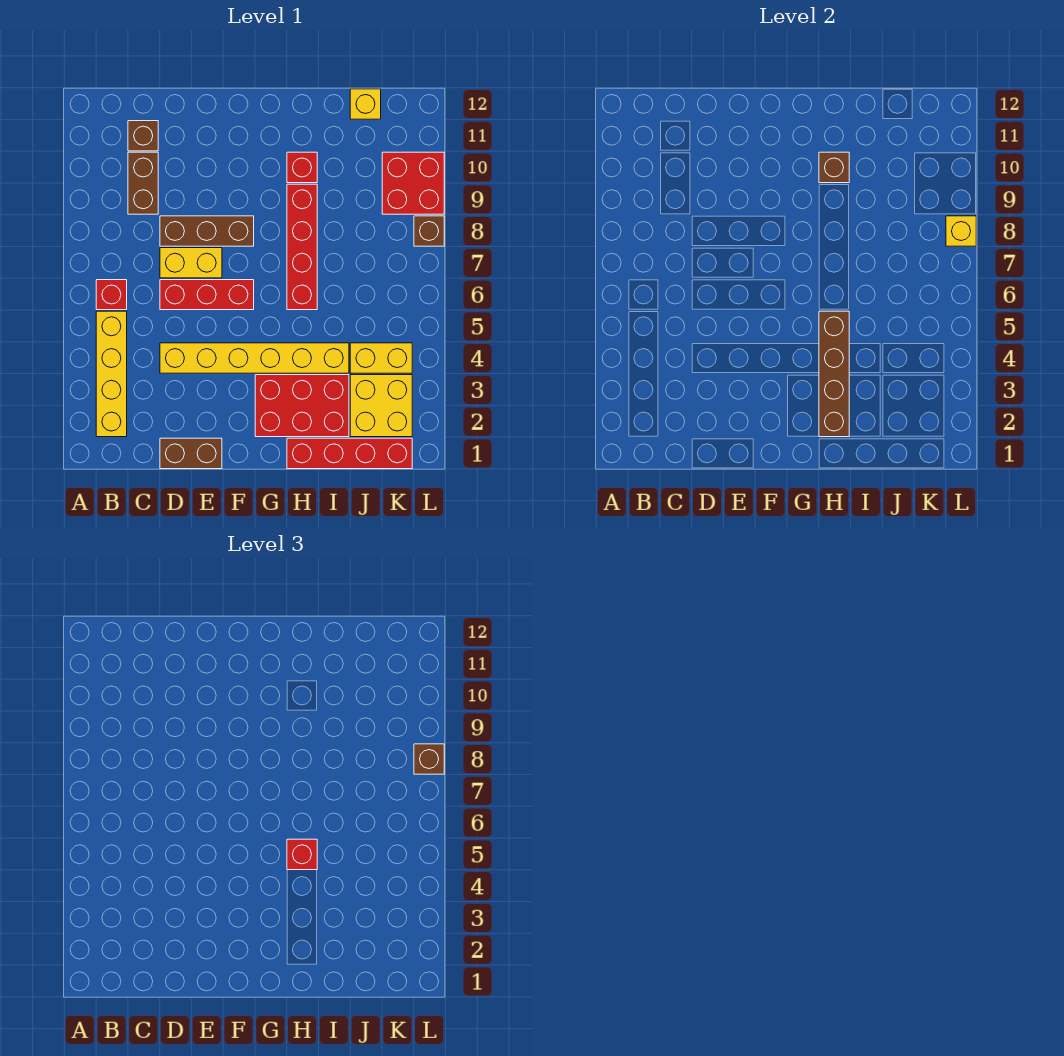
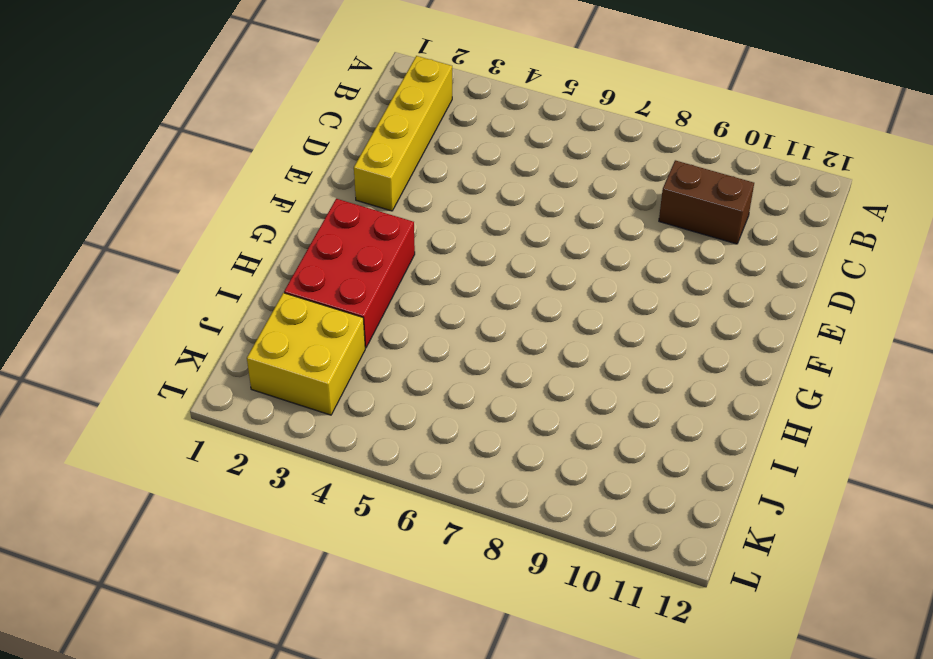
yellow 1x4 brick [354,56,452,211] -> yellow 1x4 brick turned to [96,311,127,437]
none -> red 1x1 brick [96,280,127,310]
none -> brown 1x1 brick [128,121,158,151]
none -> brown 1x2 brick [160,438,222,469]

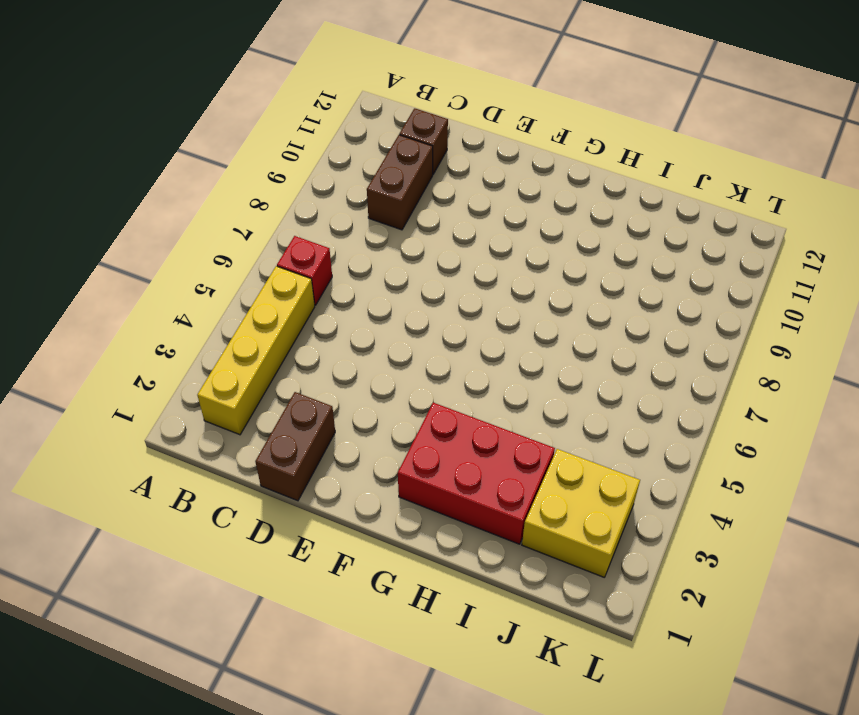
brown 1x2 brick [255,392,335,501] -> brown 1x2 brick turned to [160,438,222,469]
none -> yellow 1x6 brick [160,343,349,373]
none -> red 1x3 brick [160,280,254,310]
none -> yellow 1x2 brick [160,248,222,278]

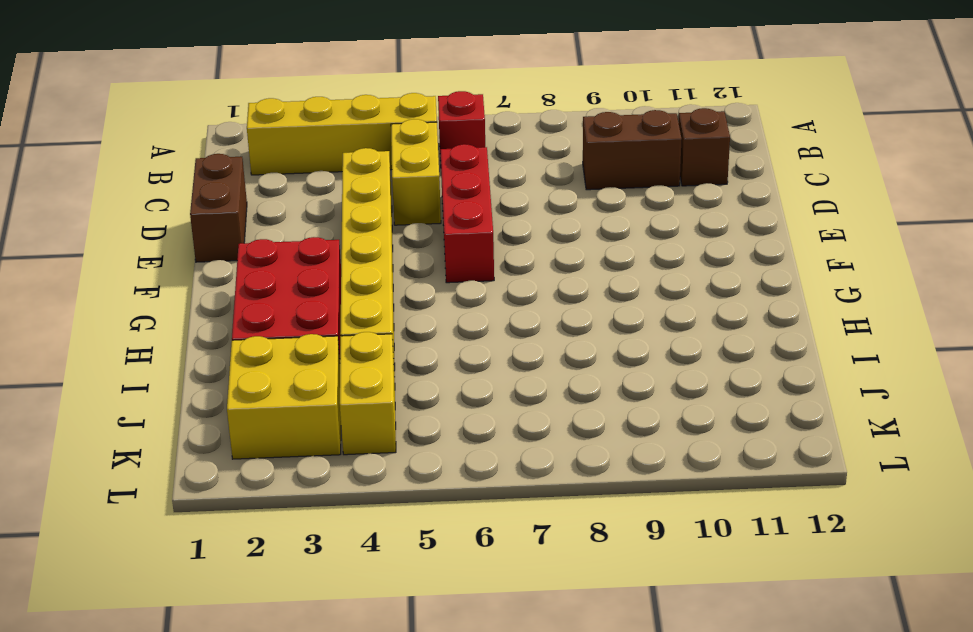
yellow 1x2 brick [391,119,441,225] -> yellow 1x2 brick moved to [160,248,222,278]
none -> brown 1x3 brick [160,216,254,246]
none -> red 1x4 brick [287,438,412,469]
none -> red 1x4 brick [287,184,317,310]

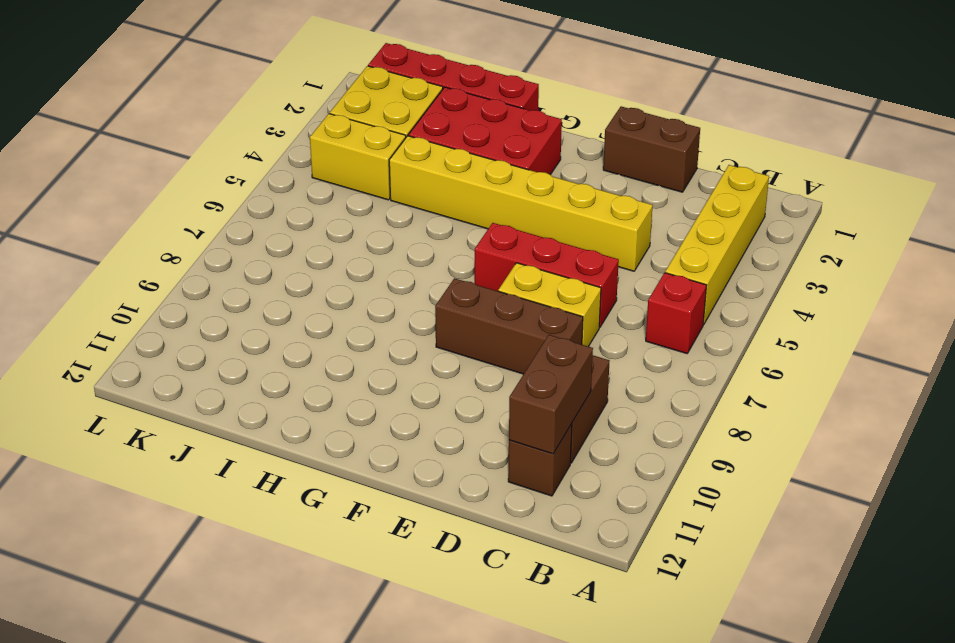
brown 1x2 brick [509,335,593,454] -> none
none -> red 1x4 brick [287,184,317,310]
none -> red 1x1 brick [287,152,317,183]
none -> yellow 1x1 brick [350,89,381,119]

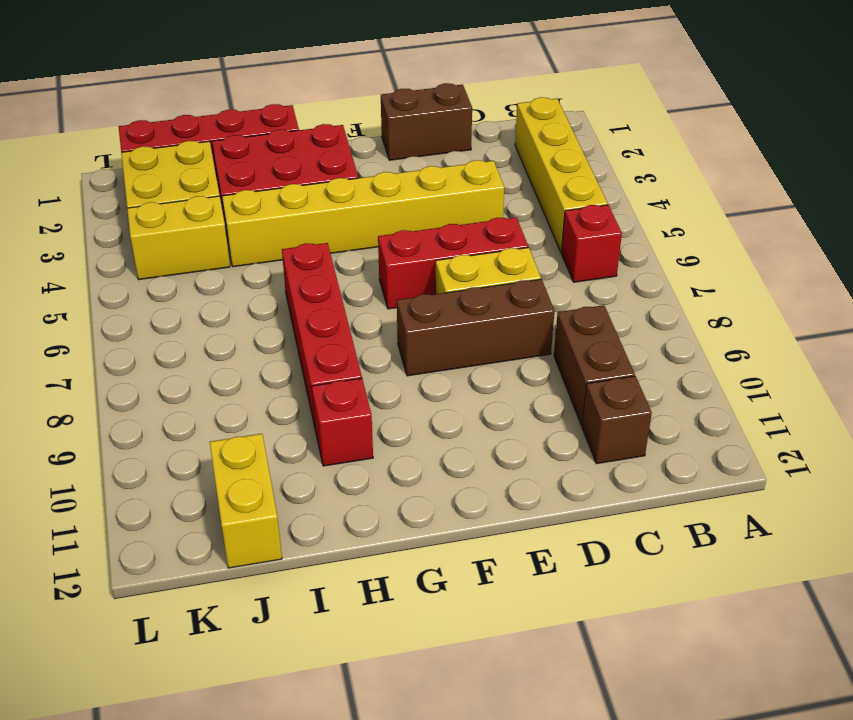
yellow 1x2 brick [210,434,282,568] -> yellow 1x1 brick [350,89,381,119]
none -> red 2x2 brick [382,152,444,214]
none -> brown 1x1 brick [414,216,444,246]
none -> brown 1x4 brick [819,311,849,437]

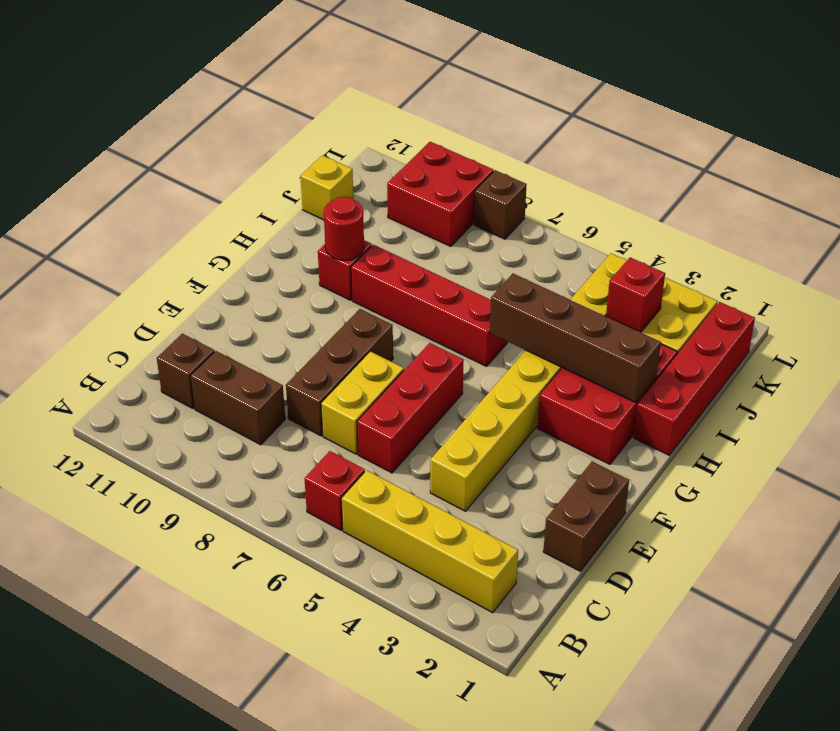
red 1x1 round brick [324,197,364,260] -> brown 1x1 brick [819,152,849,183]
red 1x1 brick [606,257,665,332] -> red 1x1 brick moved to [287,839,317,870]
none -> yellow 1x1 brick [946,216,976,246]
none -> brown 1x1 brick [414,744,444,774]

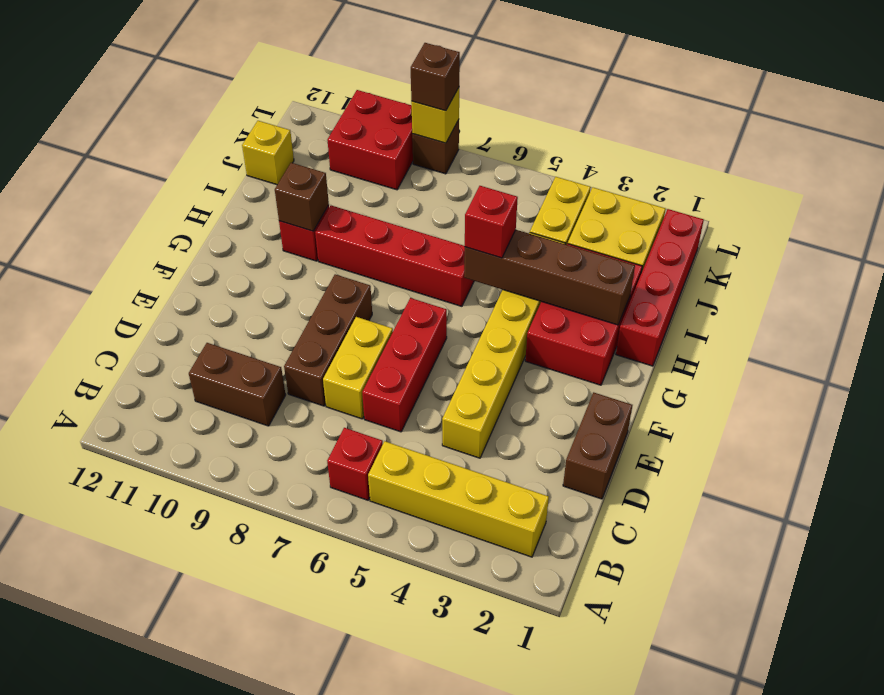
none -> brown 1x1 brick [128,121,158,151]

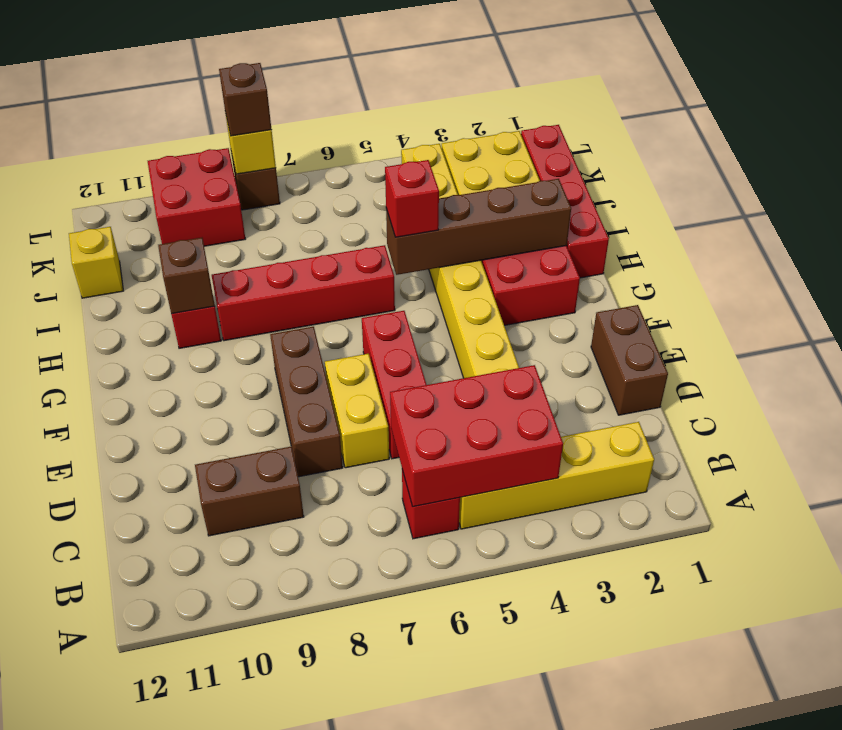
red 2x3 brick [390,365,563,507] -> none
none -> brown 1x1 brick [128,121,158,151]

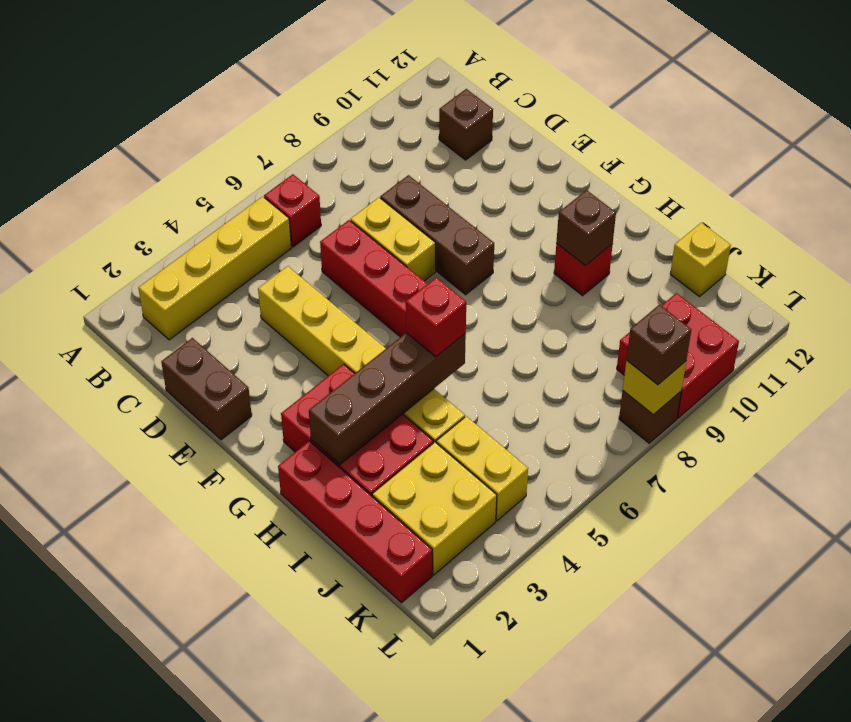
none -> brown 1x2 brick [128,152,158,214]
none -> red 1x4 brick [287,184,317,310]

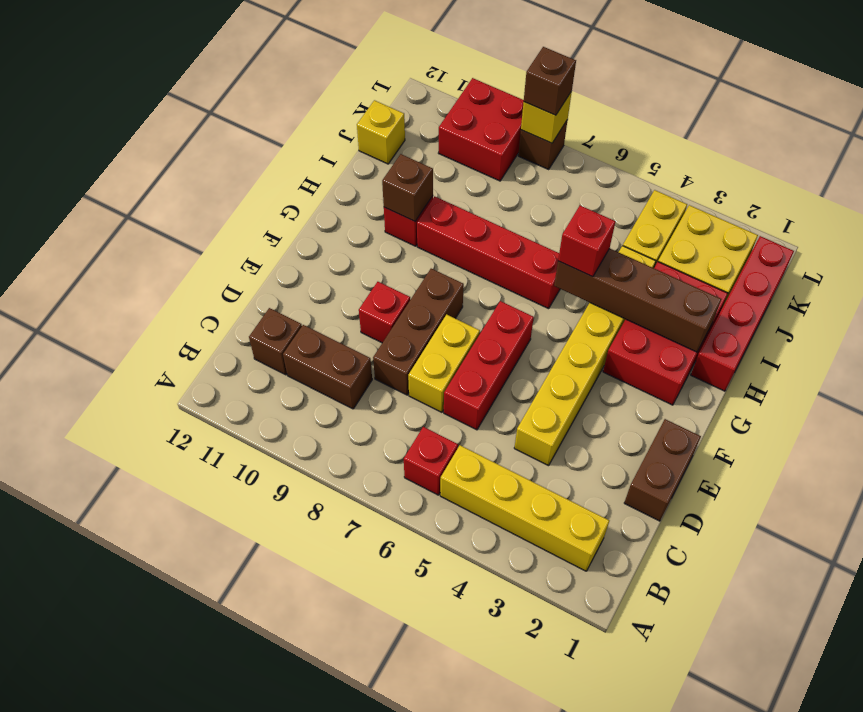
red 1x1 brick [359,282,410,343] -> none

